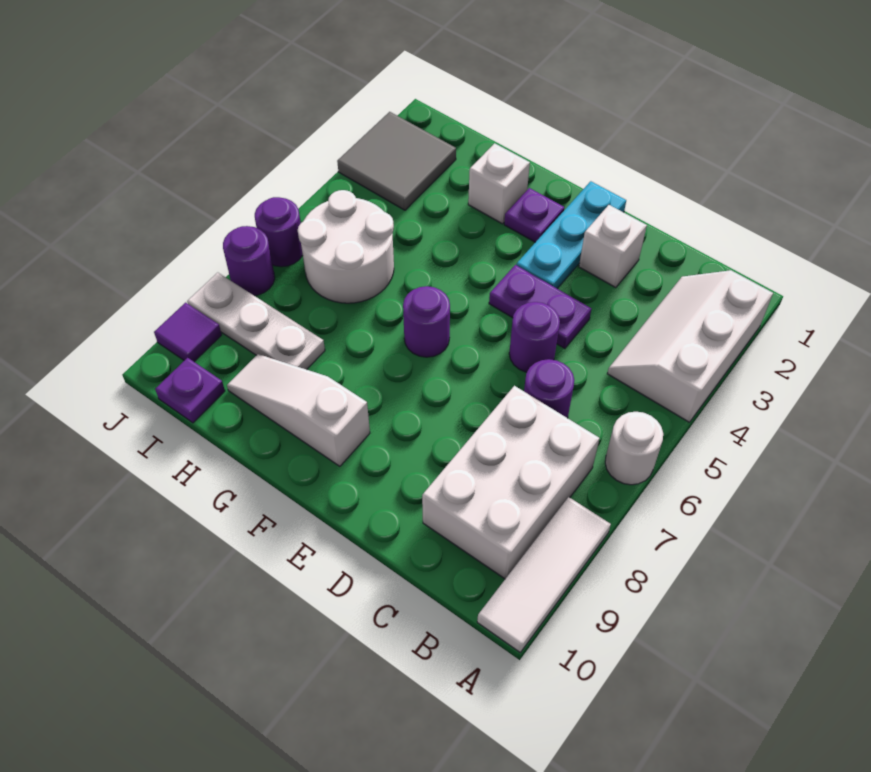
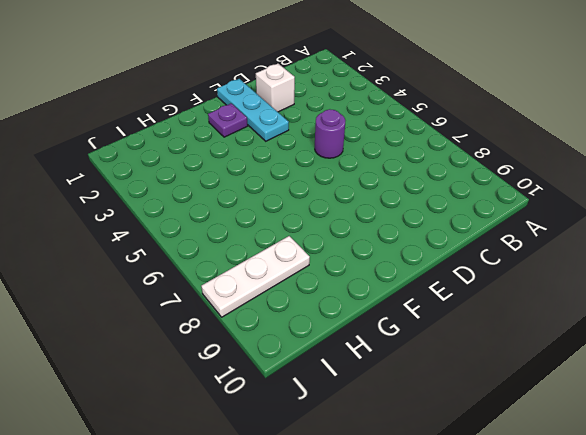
none -> white 2x3 slope [607,270,773,422]
none -> white 1x1 round brick [605,412,663,485]
none -> white 1x3 tile [477,497,611,652]

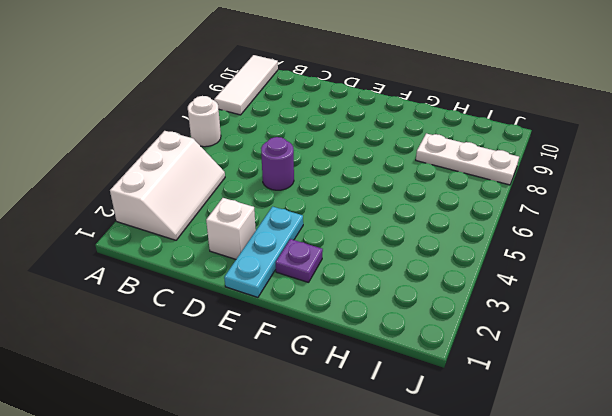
none -> white 2x3 brick [422,386,599,579]
none -> purple 1x1 round brick [524,359,574,418]
none -> purple 1x2 plate [489,265,591,349]

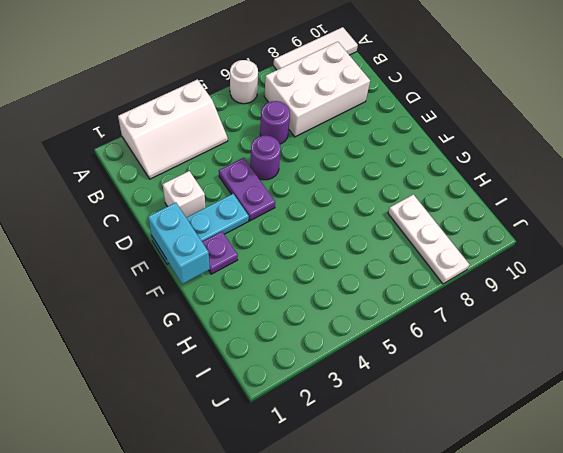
cyan 1x2 brick [148,203,210,284] -> none
none -> purple 1x1 round brick [403,286,450,357]
none -> white 1x3 slope [227,354,370,466]
none -> white 1x1 brick [468,143,530,224]

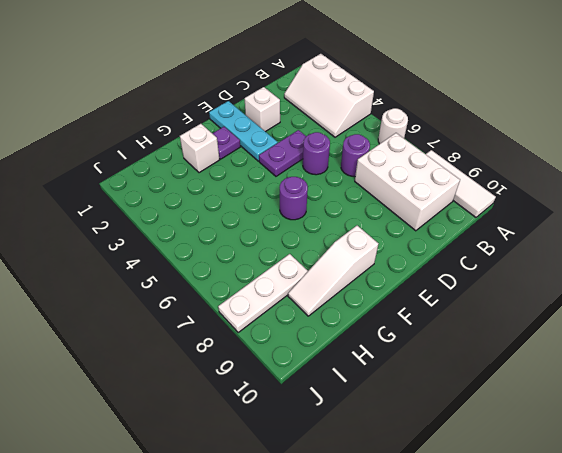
none -> white 2x2 round brick [298,190,394,303]
none -> grey 2x2 tile [337,112,456,210]
none -> purple 1x1 plate [155,358,225,423]

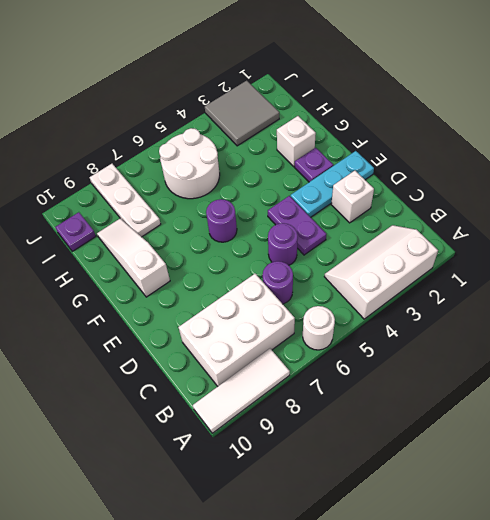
none -> purple 1x1 round brick [255,197,303,267]
none -> purple 1x1 round brick [223,226,275,296]
none -> purple 1x1 tile [154,303,222,362]

